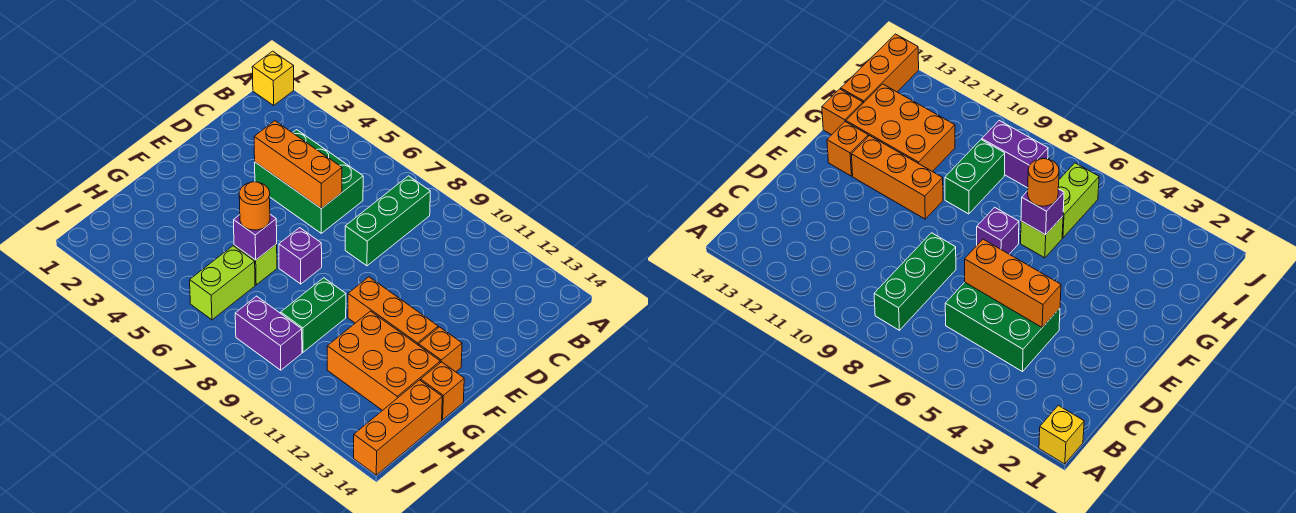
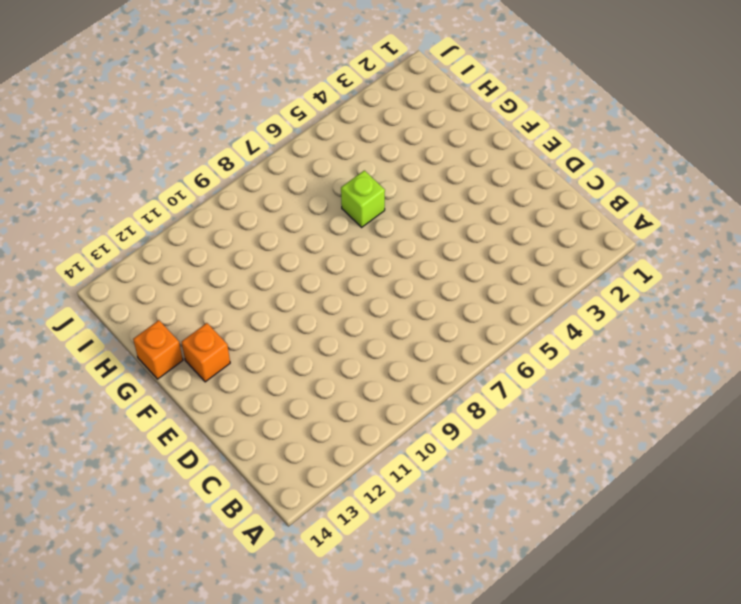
none -> yellow 1x1 brick [252,51,294,105]
none -> green 1x3 brick [345,176,430,266]
none -> green 2x3 brick [255,130,363,233]

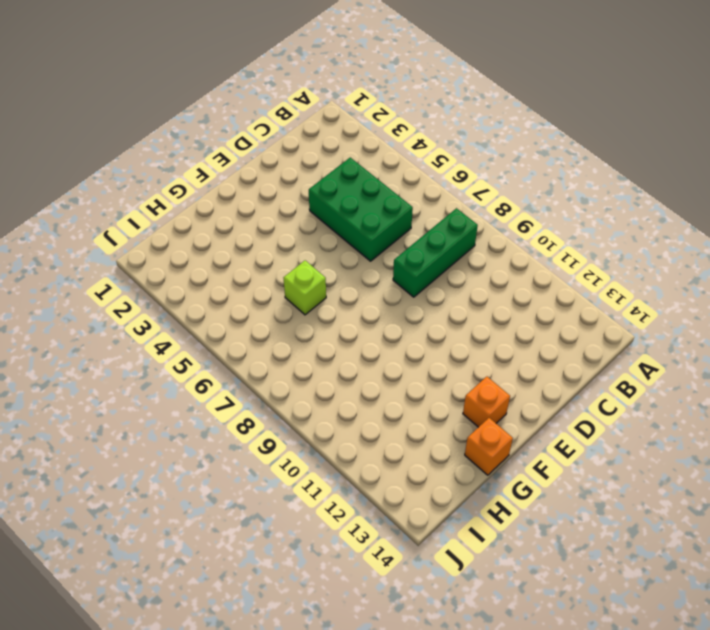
none -> yellow 1x1 brick [252,51,294,105]
none -> purple 1x1 brick [279,228,322,284]
none -> orange 1x3 brick [348,277,438,345]

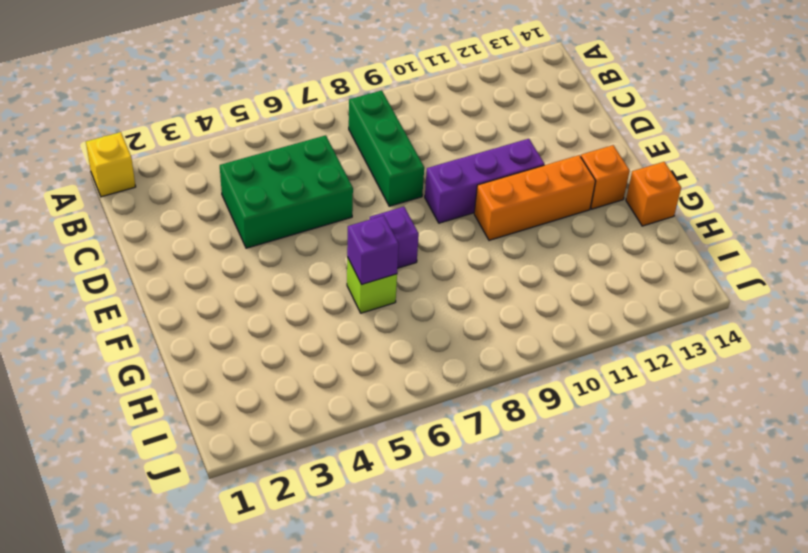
purple 1x3 brick [425,139,544,223] -> none
none -> green 1x2 brick [281,278,346,352]
none -> orange 2x3 brick [327,311,440,411]
none -> lime 1x2 brick [190,246,255,320]

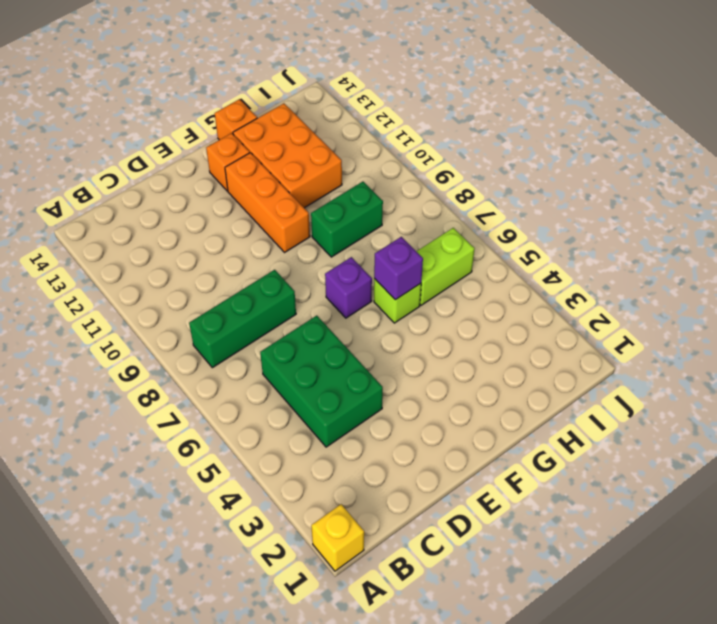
none -> orange 1x3 brick [354,380,442,475]
none -> purple 1x2 brick [235,296,302,370]
none -> orange 1x3 brick [254,121,342,209]

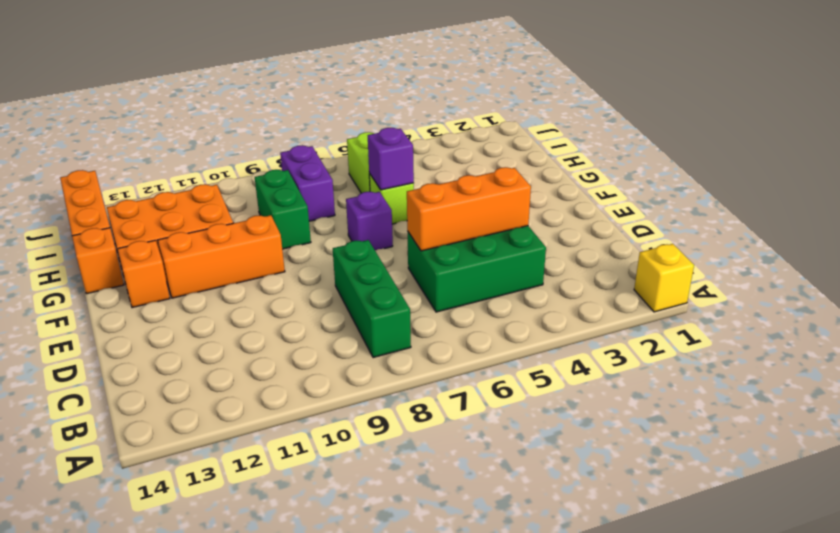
purple 1x2 brick [280,145,335,221] -> purple 1x2 brick turned to [235,296,302,370]
none -> orange 1x1 round brick [239,182,270,230]

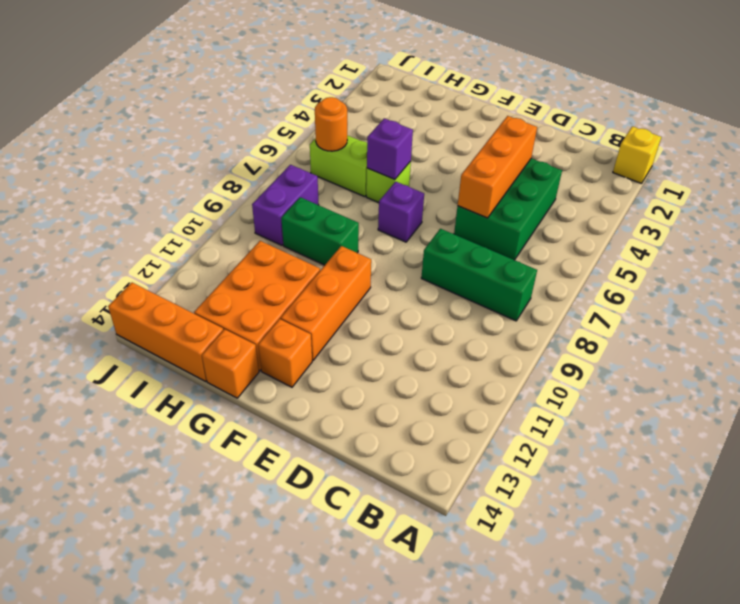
orange 1x1 round brick [315,97,347,151] -> orange 1x1 round brick moved to [239,182,270,230]

